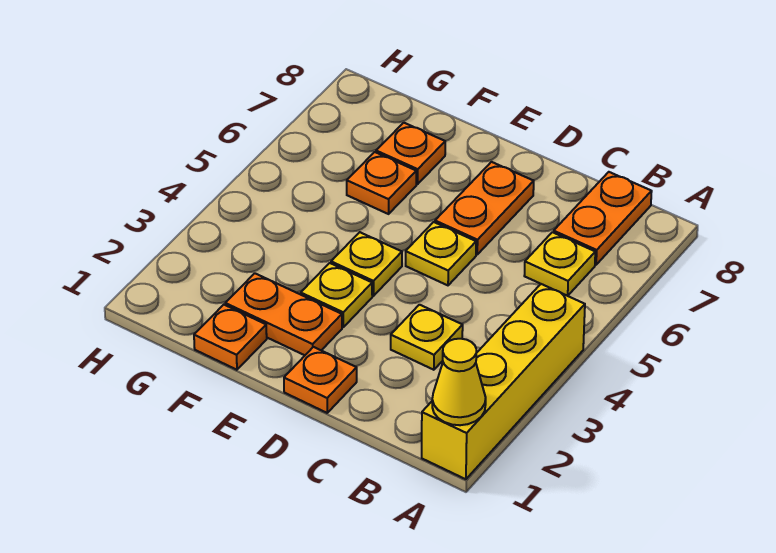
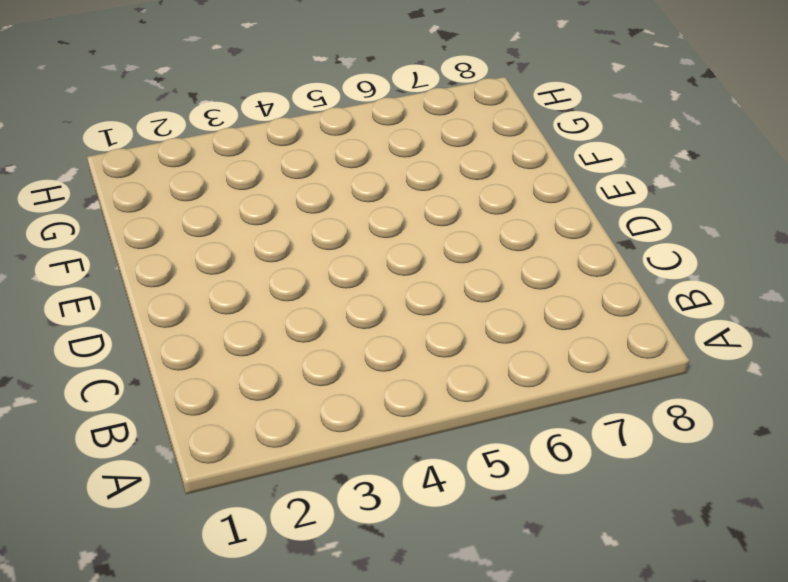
none -> yellow 1x4 brick [422,284,585,479]
none -> yellow 1x1 plate [524,232,595,296]
none -> orange 1x2 plate [554,172,652,265]

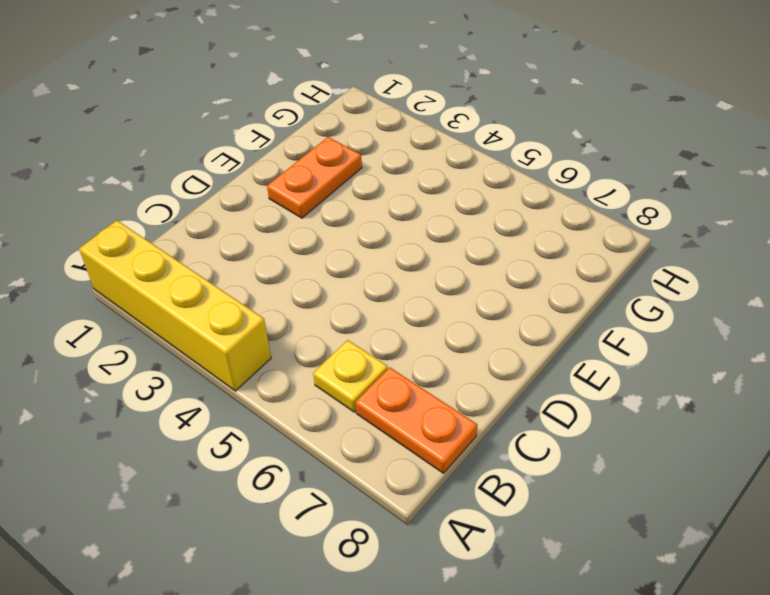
none -> yellow 1x1 plate [391,305,463,370]
none -> orange 1x1 plate [284,347,357,413]
none -> yellow 1x1 plate [406,222,476,285]

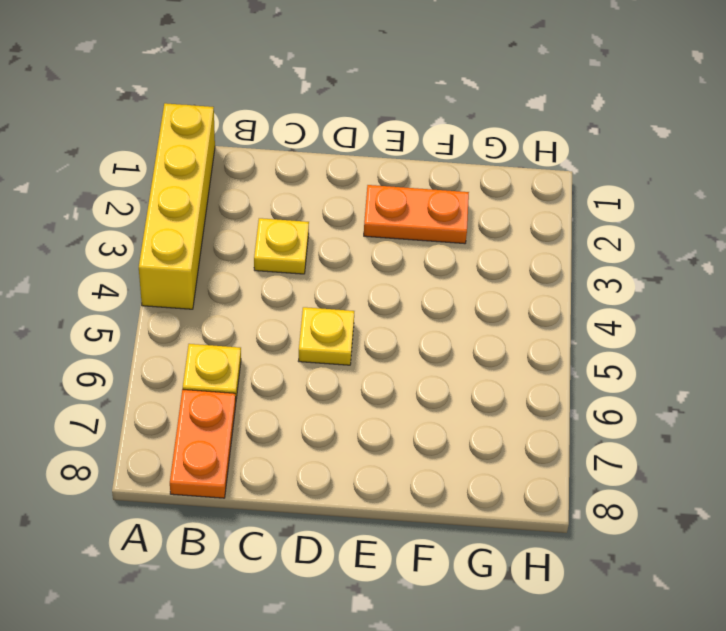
none -> orange 1x1 plate [284,347,357,413]
none -> orange 1x2 plate [435,162,534,254]
none -> yellow 1x1 plate [301,263,372,327]

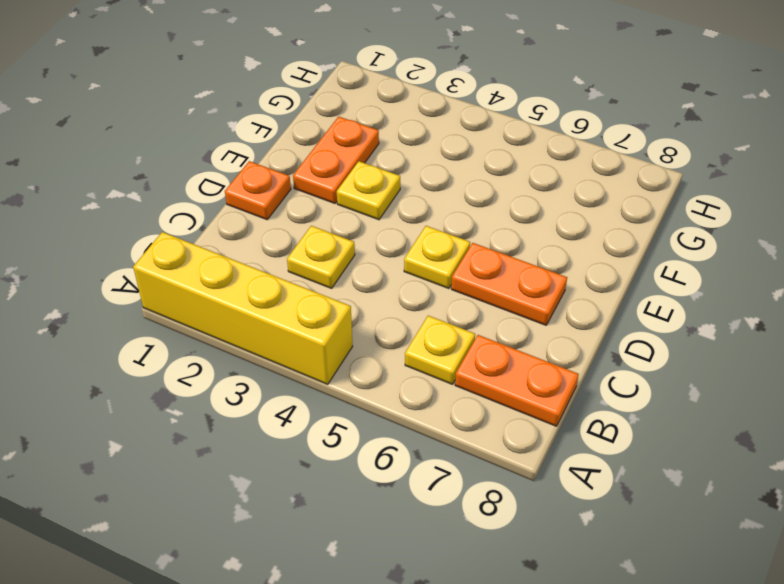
none -> yellow 1x1 plate [331,232,402,296]
none -> orange 1x1 plate [194,305,267,370]
none -> orange 1x1 plate [347,152,416,214]

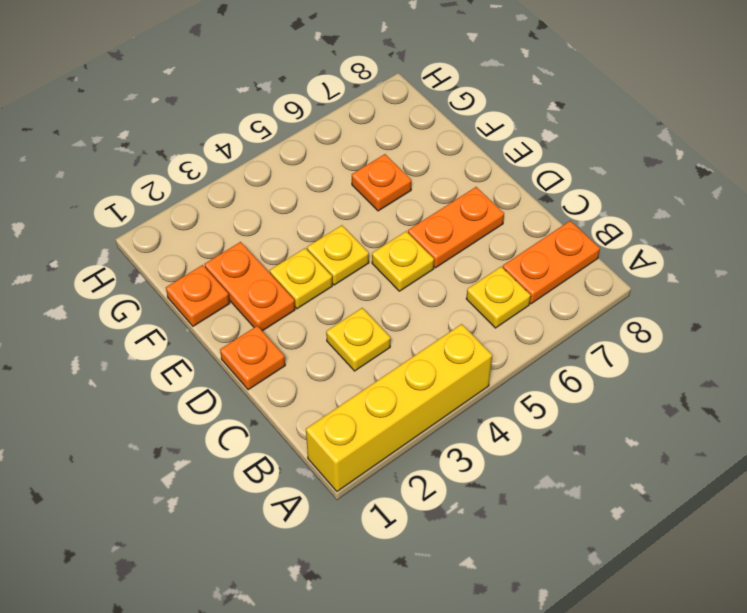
none -> orange 1x1 plate [376,123,445,184]
none -> yellow 1x1 cone [432,339,486,425]

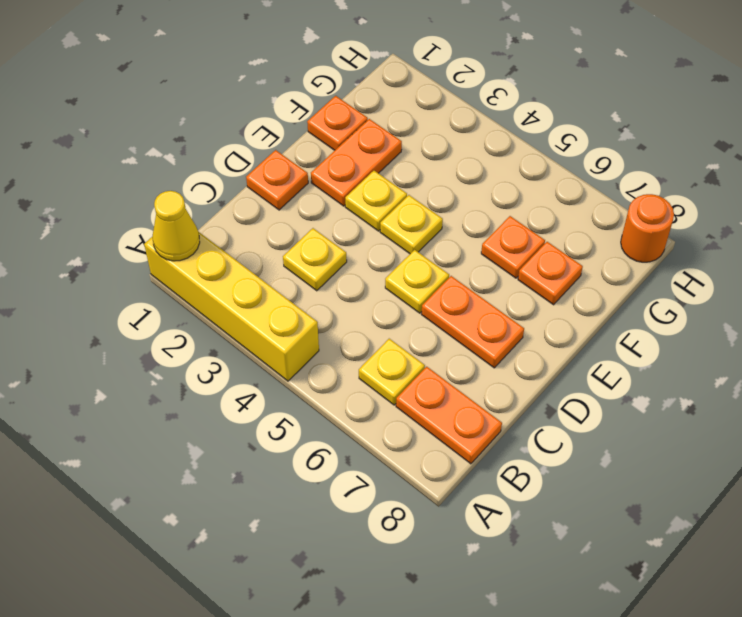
orange 1x1 round brick [621,194,674,262] -> none

